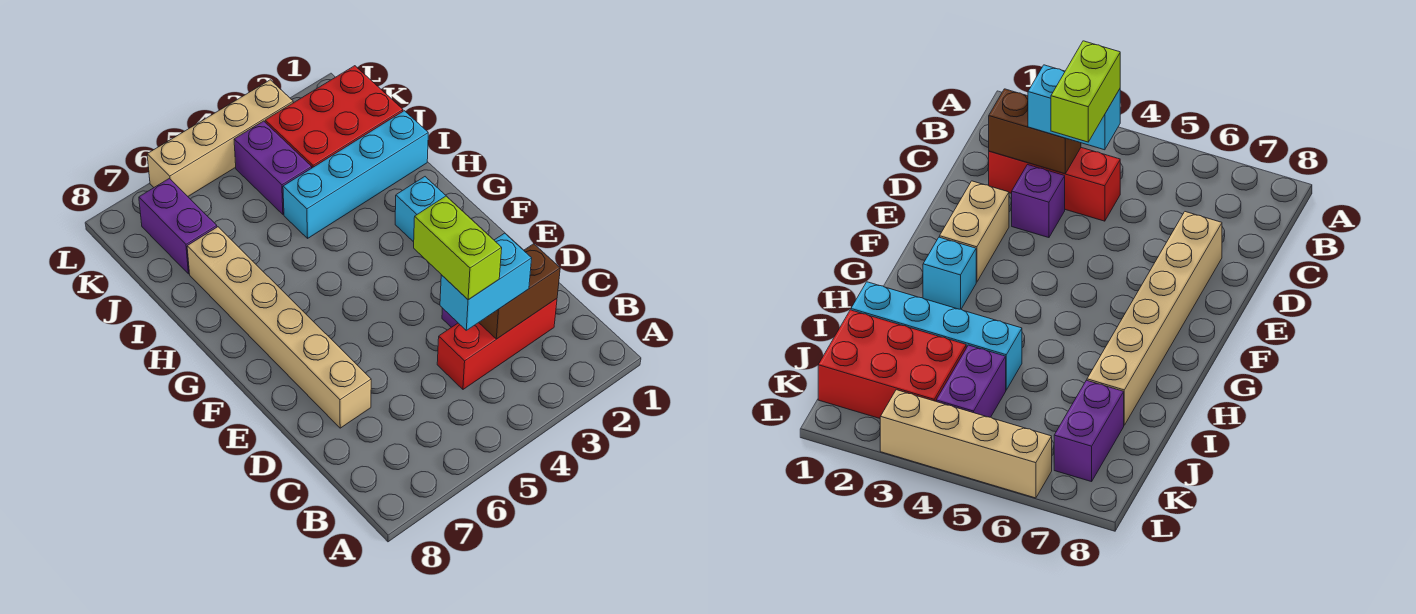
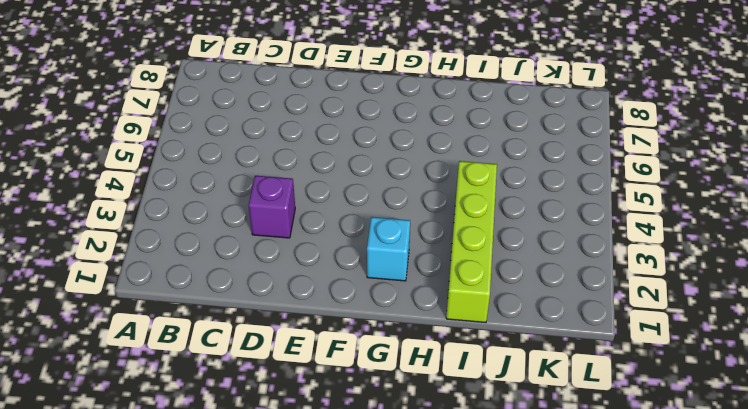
lime 1x4 brick [446,161,497,323] -> cyan 1x4 brick [283,111,428,238]
none -> red 1x3 brick [437,299,557,389]
none -> tan 1x6 brick [187,227,371,428]
none -> tan 1x2 brick [940,181,1009,282]

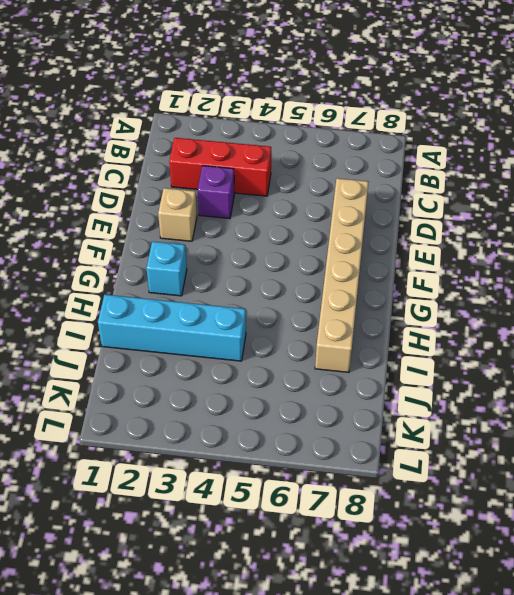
tan 1x1 brick [158,188,197,241] -> tan 1x2 brick [940,181,1009,282]
none -> red 2x3 brick [265,66,403,168]
none -> purple 1x2 brick [234,121,312,214]
none -> purple 1x2 brick [139,178,217,274]

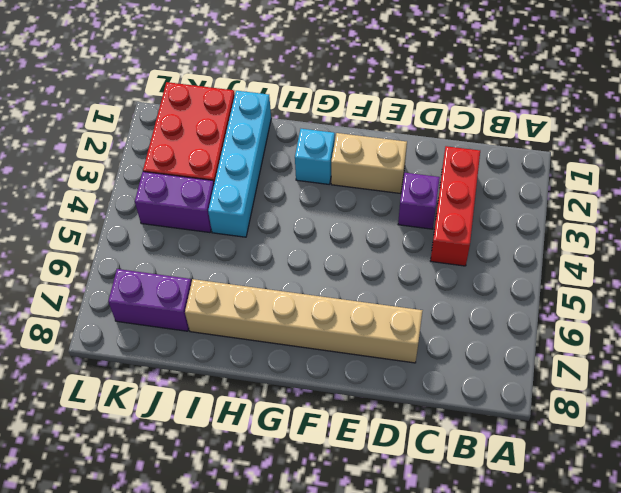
none -> tan 1x4 brick [147,80,293,196]
none -> brown 1x2 brick [479,244,560,339]
none -> cyan 1x2 brick [440,233,532,330]

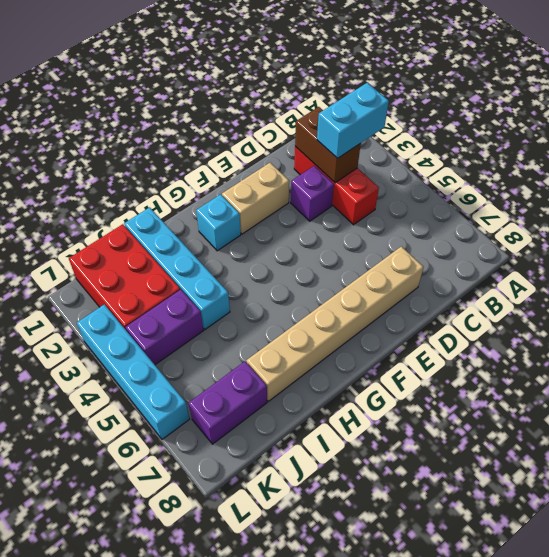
cyan 1x2 brick [317,83,389,158] -> cyan 1x2 brick turned to [440,233,532,330]
cyan 1x4 brick [77,304,190,439] -> tan 1x4 brick [147,80,293,196]
none -> lime 1x2 brick [414,196,502,300]

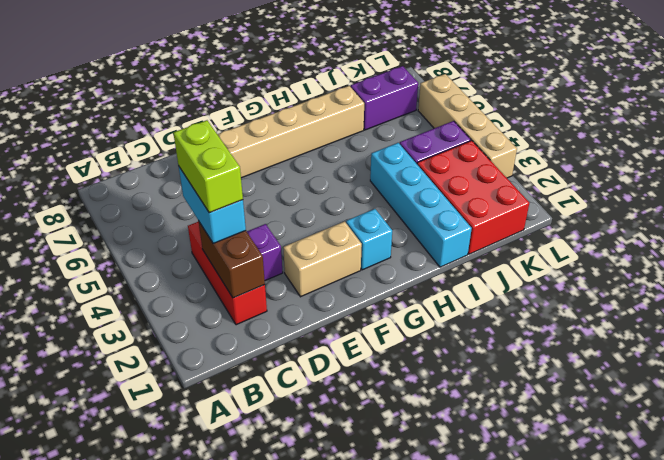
lime 1x2 brick [173,120,243,213] -> lime 1x2 brick turned to [414,196,502,300]

